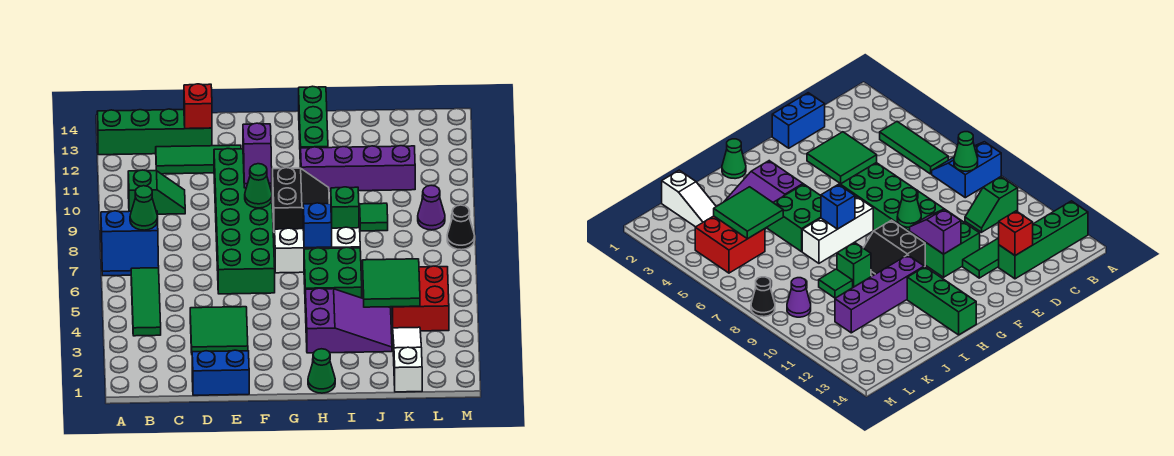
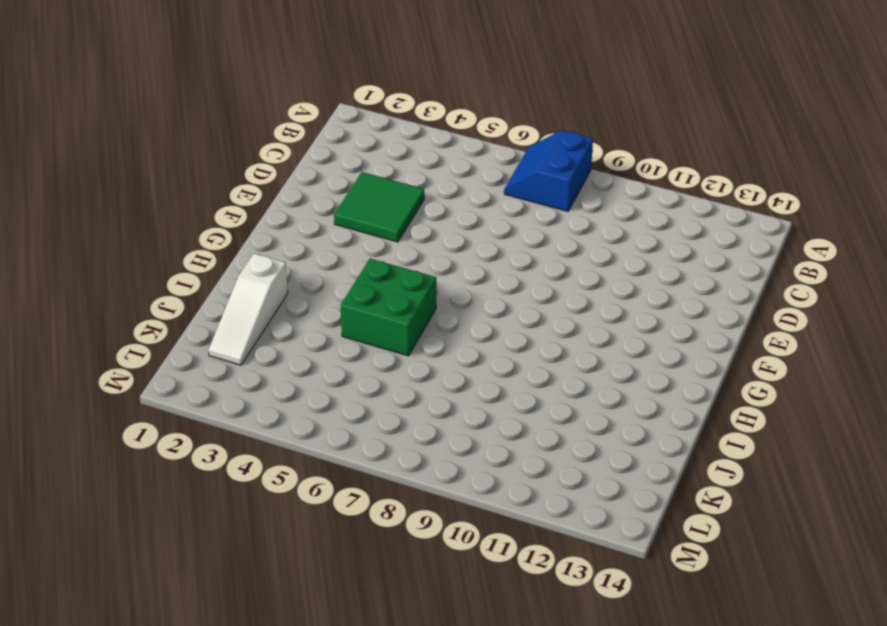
white 1x3 slope [209,253,288,365] -> white 1x3 slope turned to [393,327,422,392]
none -> green 1x4 brick [97,109,212,155]
none -> green 1x3 tile [131,268,161,336]
none -> green 1x2 slope [128,170,185,214]

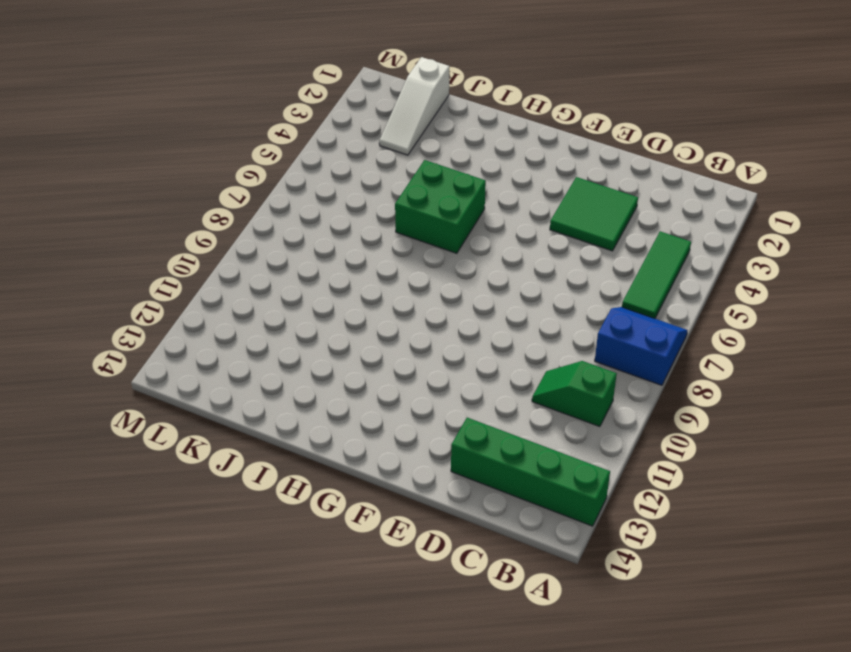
none -> green 1x3 tile [156,145,241,174]
none -> blue 1x2 brick [192,350,249,395]
none -> green 2x6 brick [214,149,275,294]

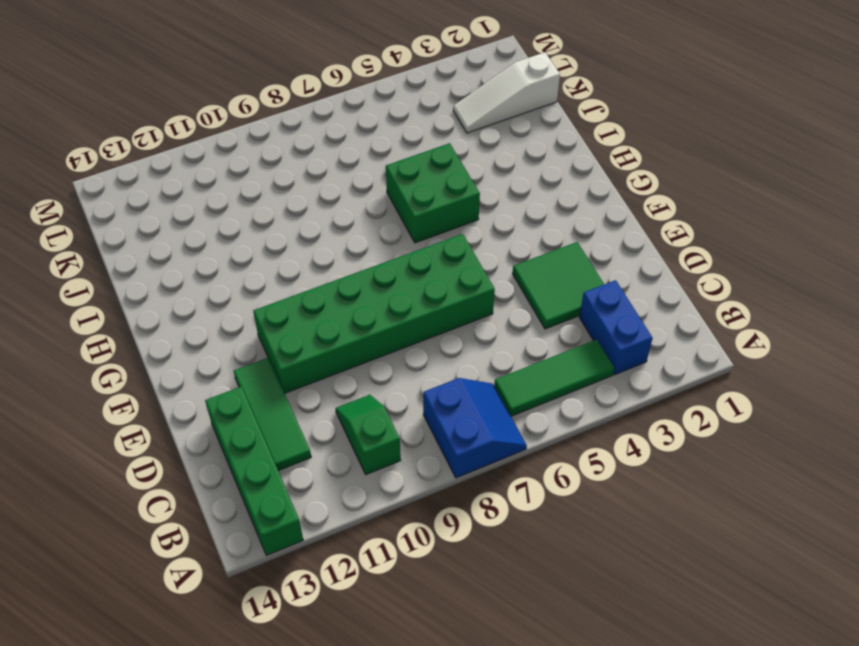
blue 1x2 brick [579,280,653,375] -> blue 1x2 brick moved to [192,350,249,395]
none -> white 1x3 brick [275,227,360,273]
none -> black 2x2 slope [273,168,329,233]
none -> green 1x1 cone [308,349,335,393]

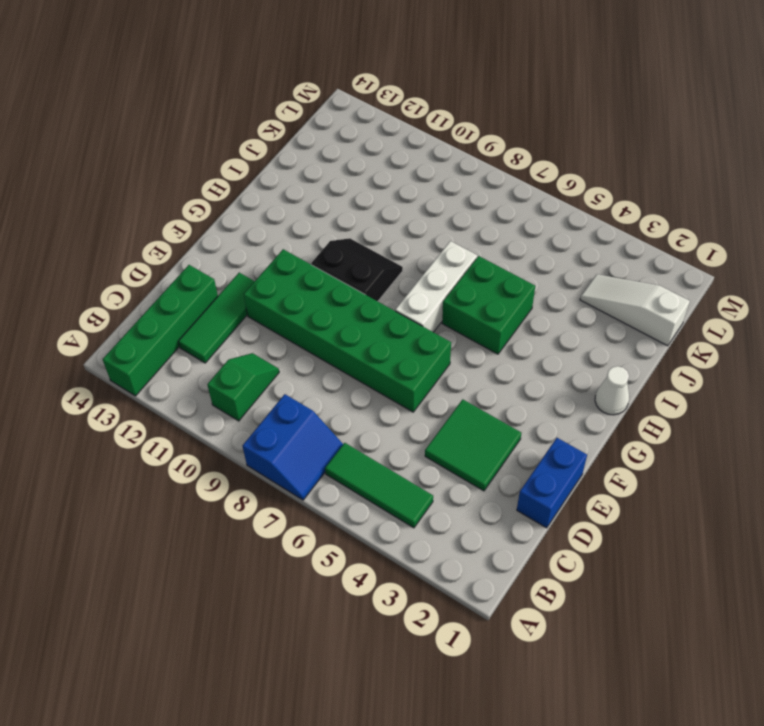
white 1x1 cone [595,366,629,415] -> green 1x1 cone [308,349,335,393]
none -> purple 2x3 slope [306,288,392,353]
none -> purple 1x4 brick [301,146,415,191]
none -> green 1x3 brick [299,86,328,168]

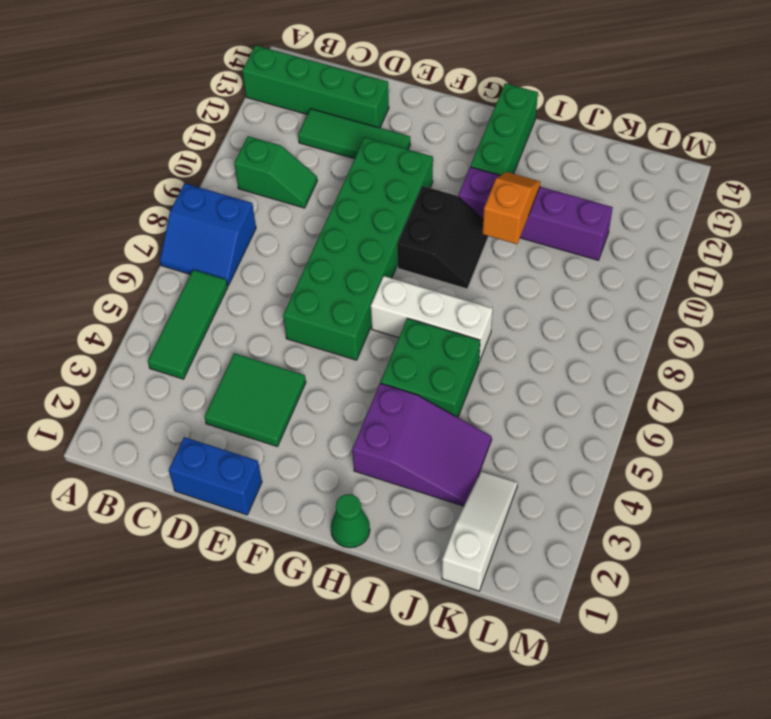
orange 1x2 slope [483,172,540,244] -> none
none -> green 1x1 brick [331,187,359,228]
none -> green 1x1 tile [360,203,388,231]
none -> red 2x2 brick [392,266,449,331]

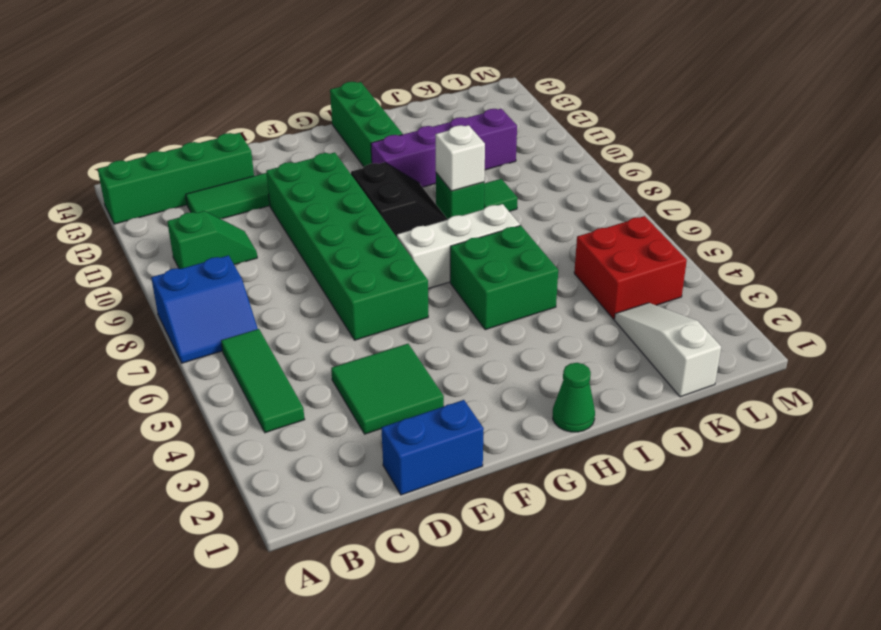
white 1x1 brick [435,125,485,191] -> none
none -> purple 2x3 slope [306,288,392,353]
none -> purple 1x1 cone [418,185,445,230]
none -> black 1x1 cone [447,205,475,250]

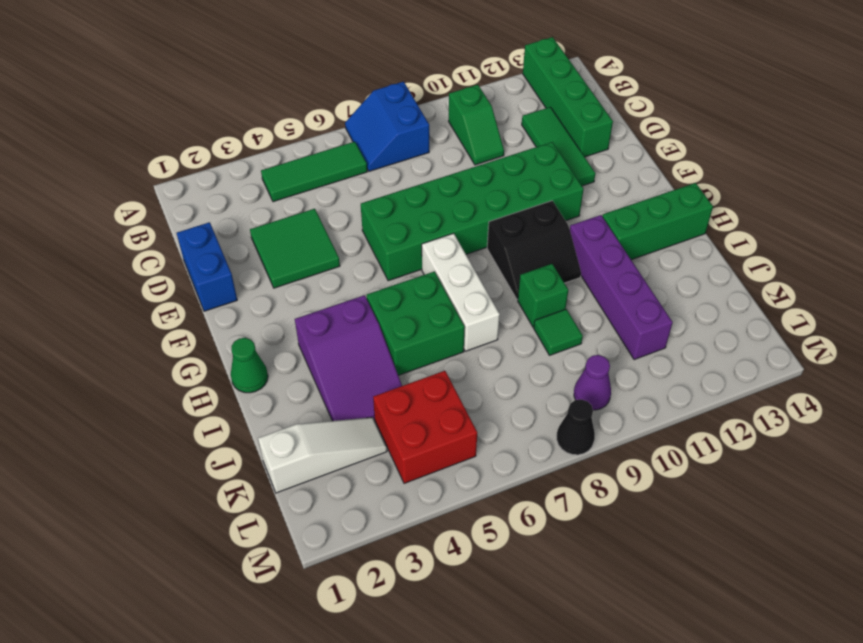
none -> green 1x1 cone [130,186,158,230]
none -> red 1x1 brick [184,84,212,129]
none -> green 1x1 cone [245,164,272,208]

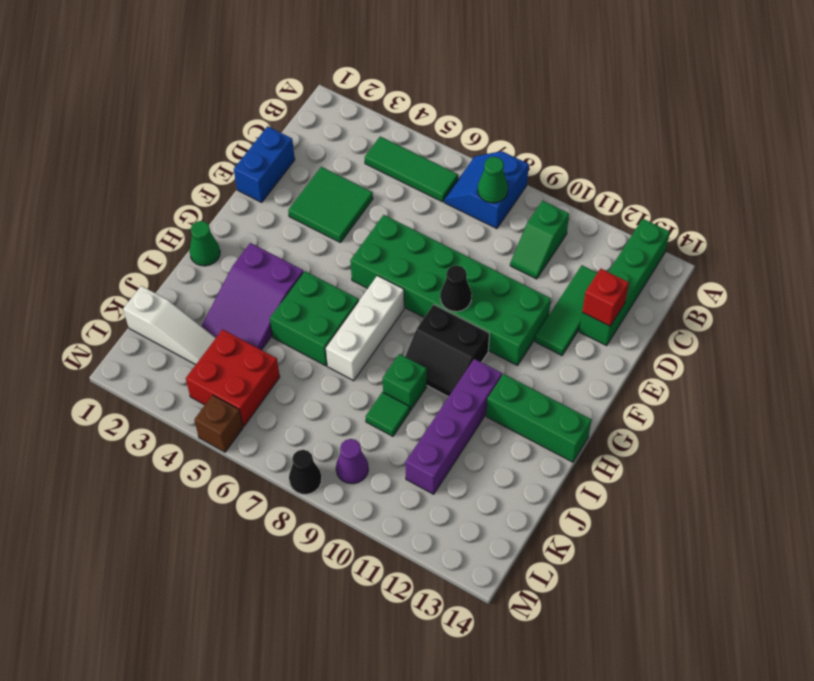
black 1x1 cone [440,265,472,312] -> green 1x1 cone [245,164,272,208]
brown 1x1 brick [194,395,243,452] -> none
none -> purple 1x2 slope [243,123,272,188]
none -> blue 1x1 brick [303,203,332,248]
none -> green 2x2 tile [362,259,420,307]

